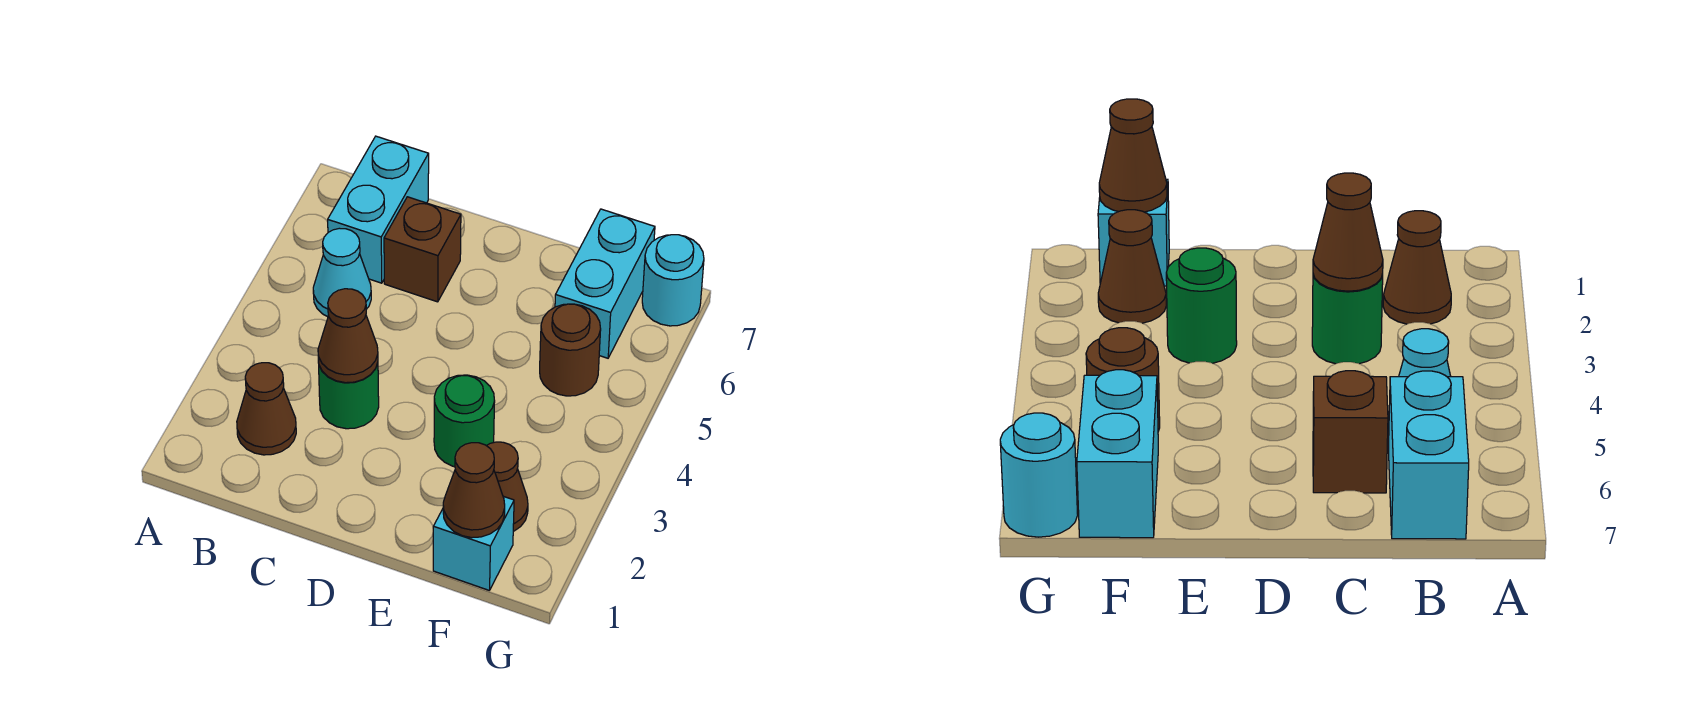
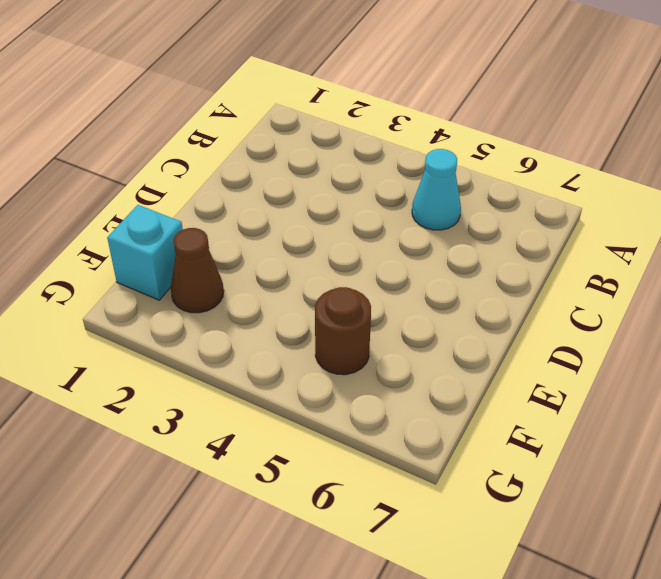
none -> brown 1x1 cone [237,363,296,455]
none -> cyan 1x2 brick [328,136,429,283]
none -> green 1x1 round brick [318,360,379,429]

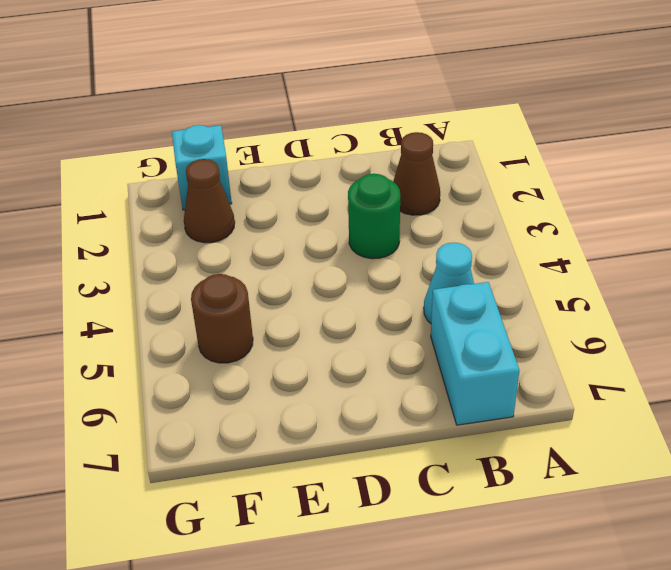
none -> brown 1x1 brick [384,197,461,302]
none -> green 1x1 round brick [434,375,495,467]
none -> cyan 1x2 brick [555,209,655,358]

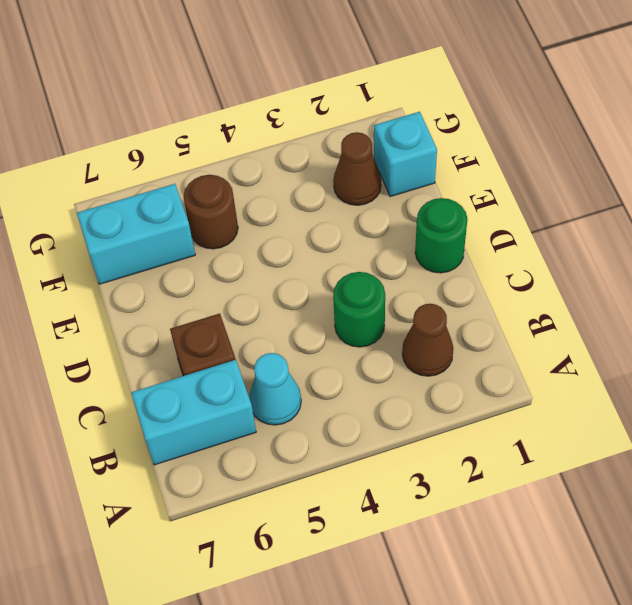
green 1x1 round brick [415,198,467,273] -> green 1x1 round brick moved to [434,375,495,467]
none -> cyan 1x1 round brick [642,235,704,326]
none -> brown 1x1 cone [318,289,378,383]
none -> brown 1x1 cone [443,443,505,538]

